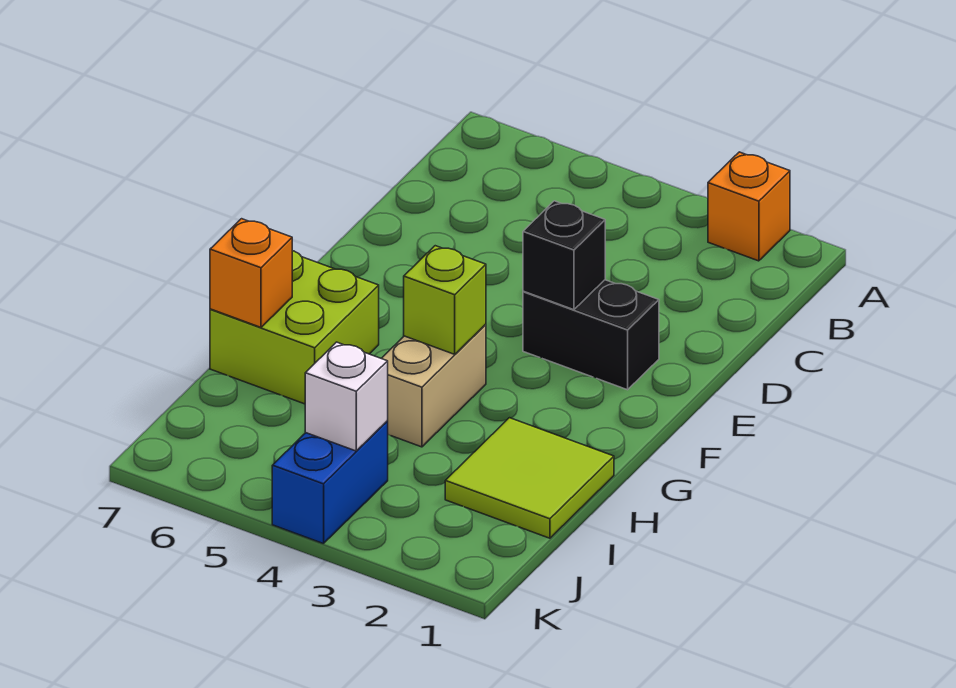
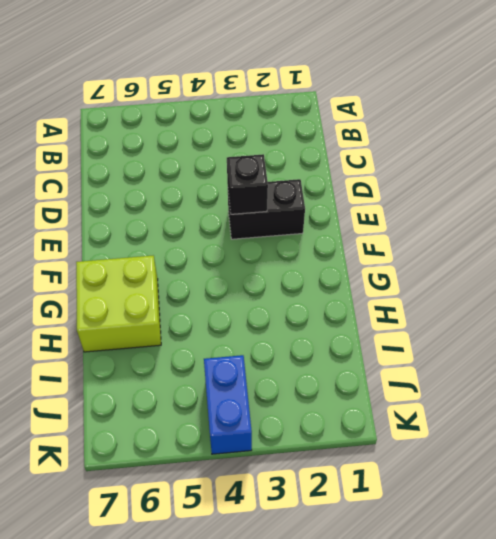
none -> orange 1x1 brick [708,152,790,261]
none -> tan 1x2 brick [381,324,486,447]

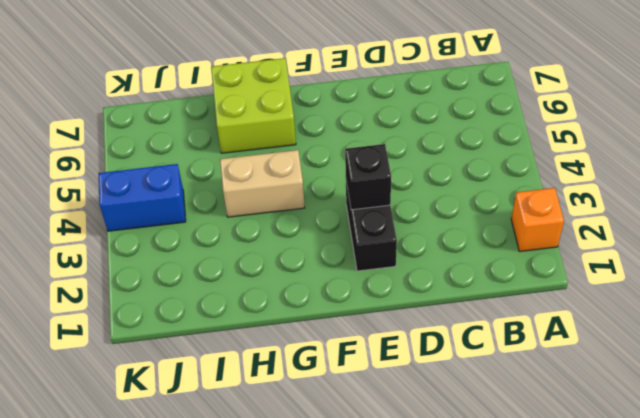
none -> lime 2x2 tile [445,418,614,538]
none -> lime 1x1 brick [404,246,486,354]

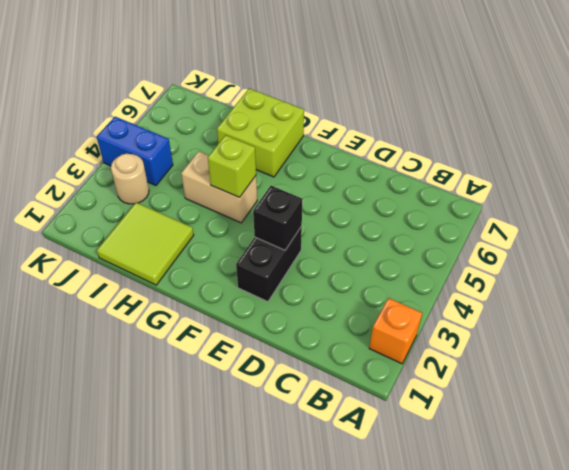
tan 1x1 round brick [111,154,149,204] -> none
none -> orange 1x1 brick [210,219,292,327]
none -> white 1x1 brick [305,342,388,451]

